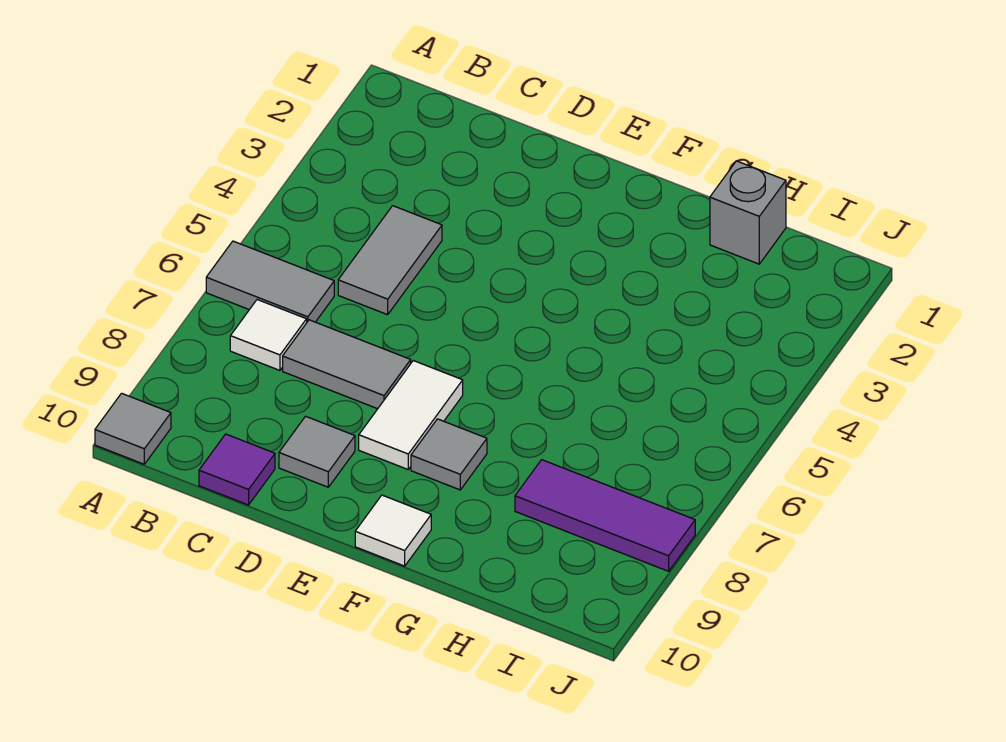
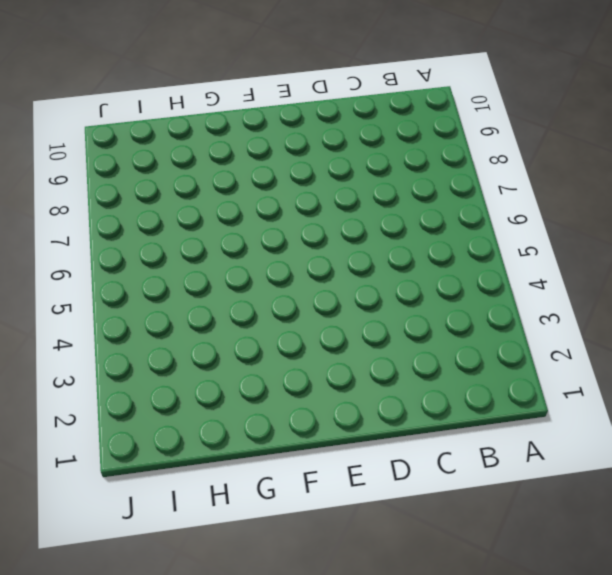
none -> grey 1x2 tile [206,241,334,322]
none -> grey 1x1 tile [95,393,171,464]
none -> white 1x1 tile [230,300,307,370]

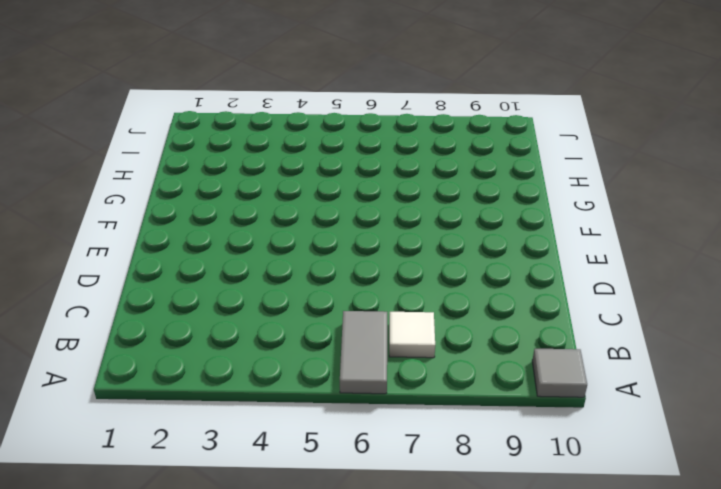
none -> grey 1x2 tile [338,206,442,315]
none -> grey 1x2 tile [283,320,411,409]
none -> purple 1x1 tile [199,434,275,505]

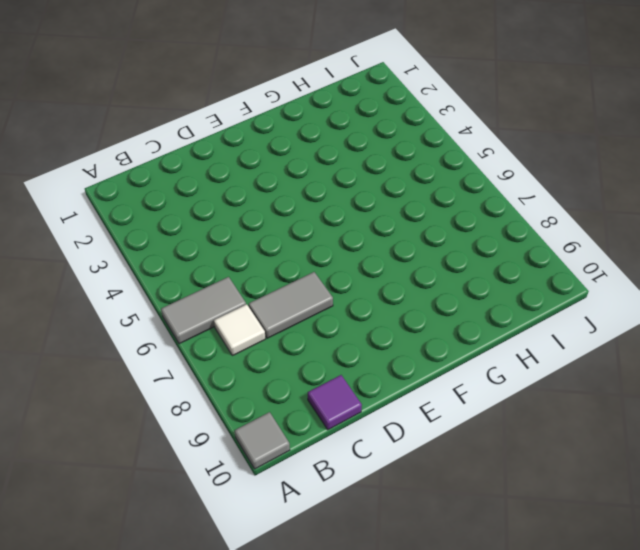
none -> grey 1x2 tile [338,206,442,315]
none -> grey 1x1 tile [279,416,355,487]
none -> white 1x2 tile [359,361,463,469]

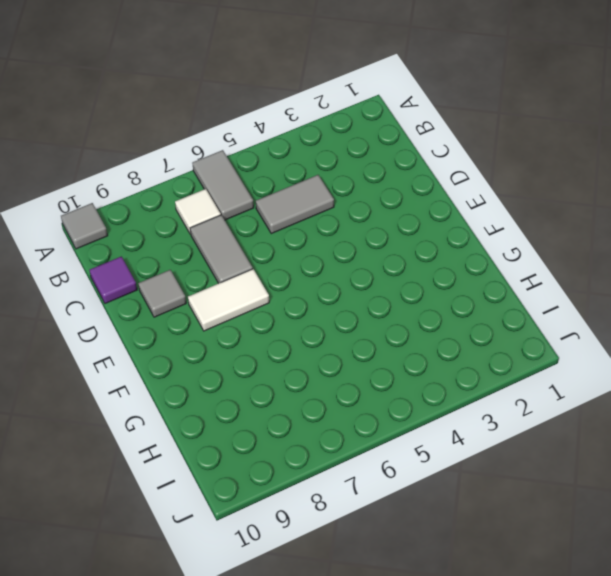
none -> grey 1x1 tile [411,419,487,490]
none -> white 1x1 tile [355,495,431,566]
none -> grey 1x1 brick [710,161,786,264]

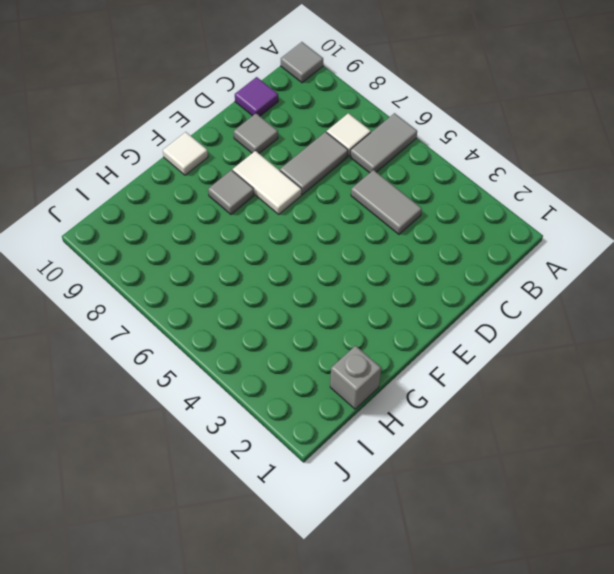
none -> purple 1x3 tile [515,460,695,571]

